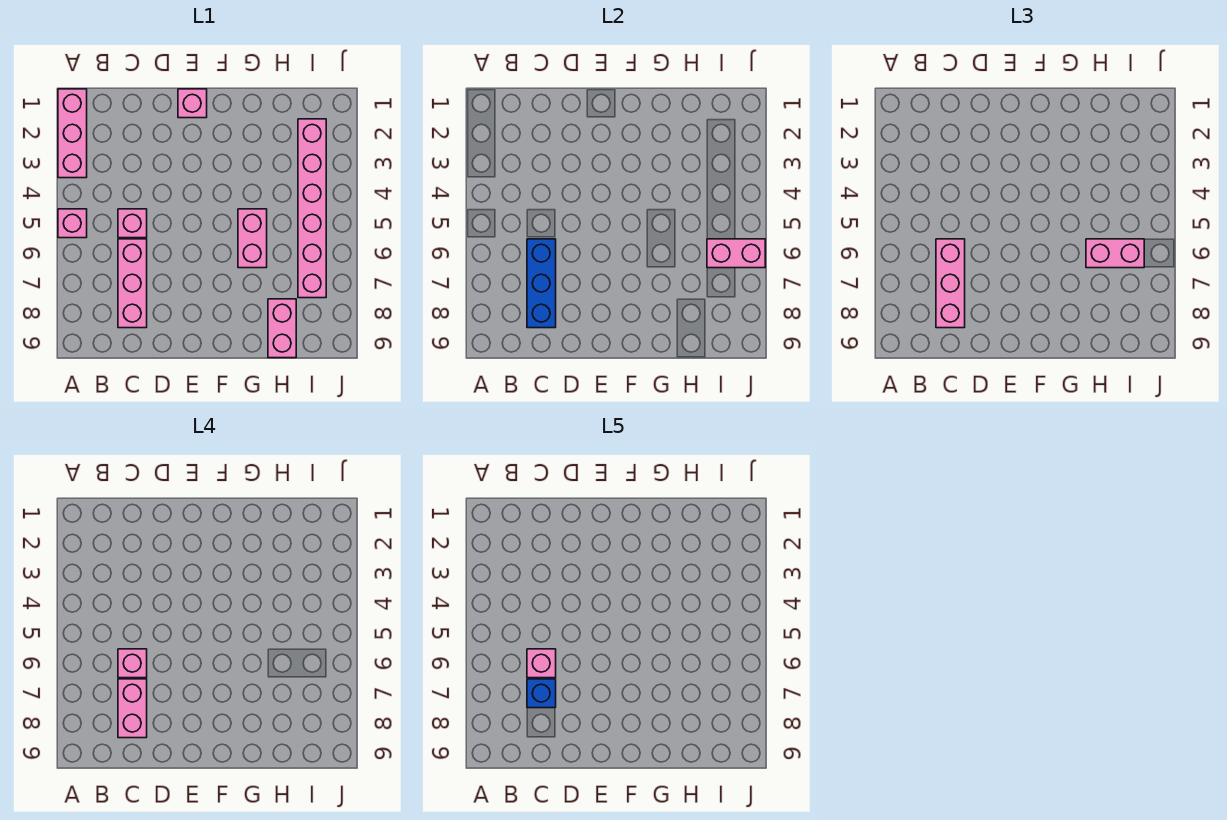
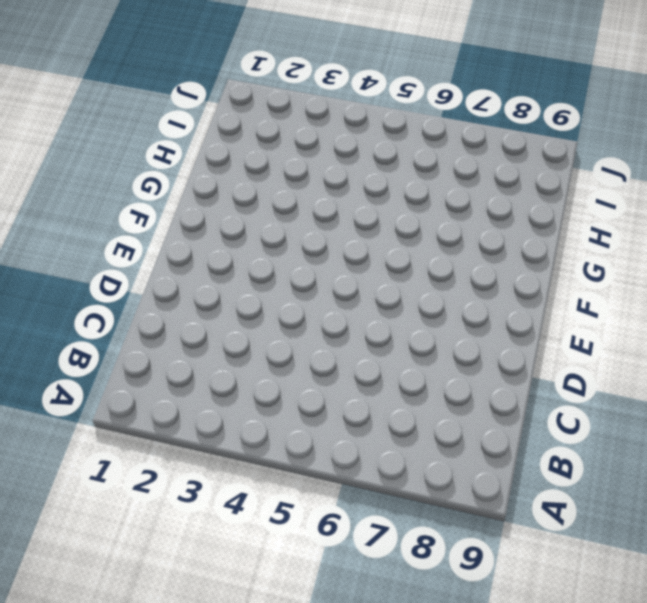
none -> pink 1x3 brick [58,89,87,178]
none -> pink 1x1 brick [58,209,87,238]
none -> pink 1x1 brick [118,209,147,238]

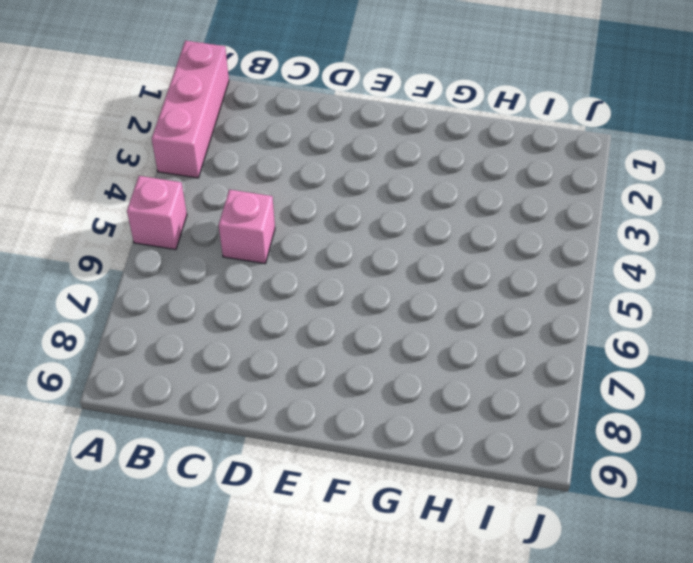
none -> pink 1x3 brick [118,239,147,328]
none -> pink 1x1 brick [178,89,207,118]
none -> pink 1x2 brick [238,209,267,268]

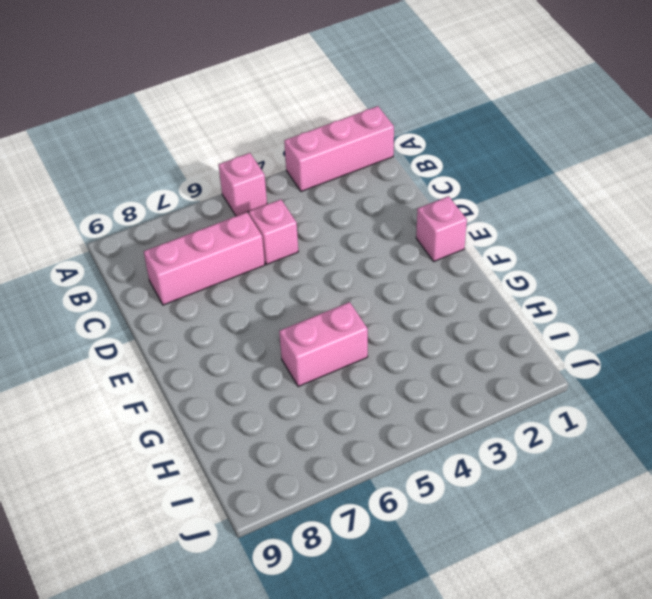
none -> pink 1x2 brick [268,299,296,358]
none -> pink 1x6 brick [298,119,326,298]
none -> blue 1x3 brick [527,239,556,328]

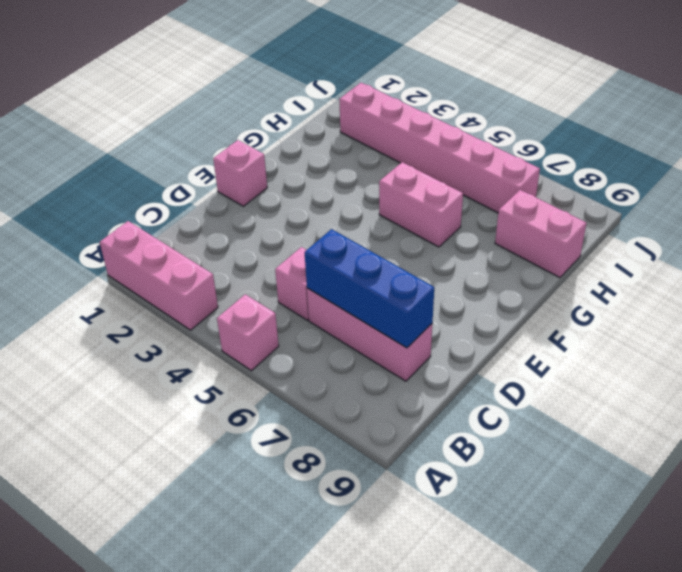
none -> pink 1x2 brick [707,239,765,268]
none -> pink 1x3 brick [936,239,965,328]
none -> pink 1x2 brick [1086,239,1144,268]

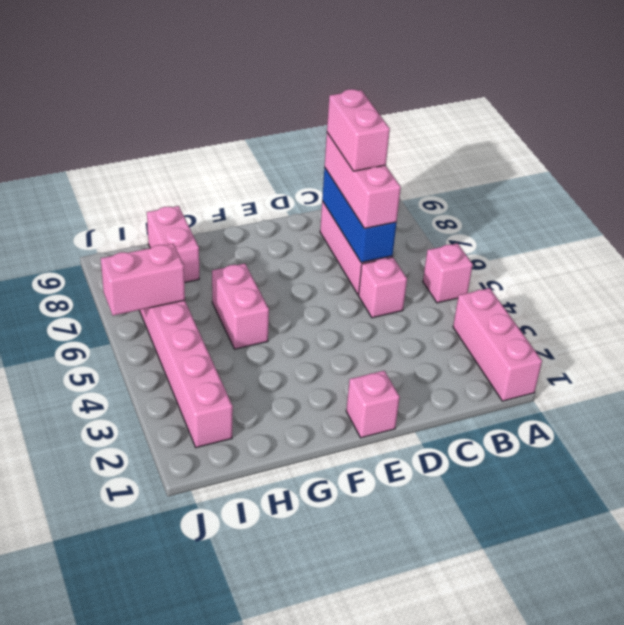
none -> pink 1x2 brick [1086,239,1144,268]
none -> pink 1x1 brick [118,649,147,678]
none -> pink 1x1 brick [527,649,556,678]

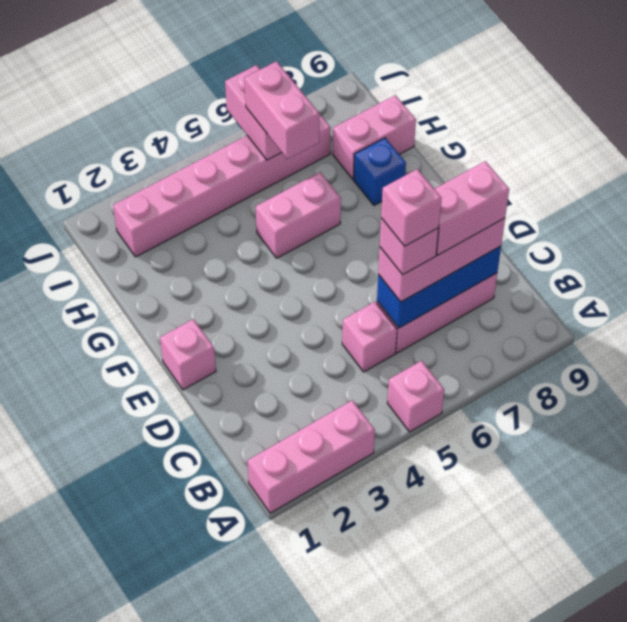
blue 1x1 brick [354,138,406,205] -> blue 1x1 brick moved to [527,679,556,708]

